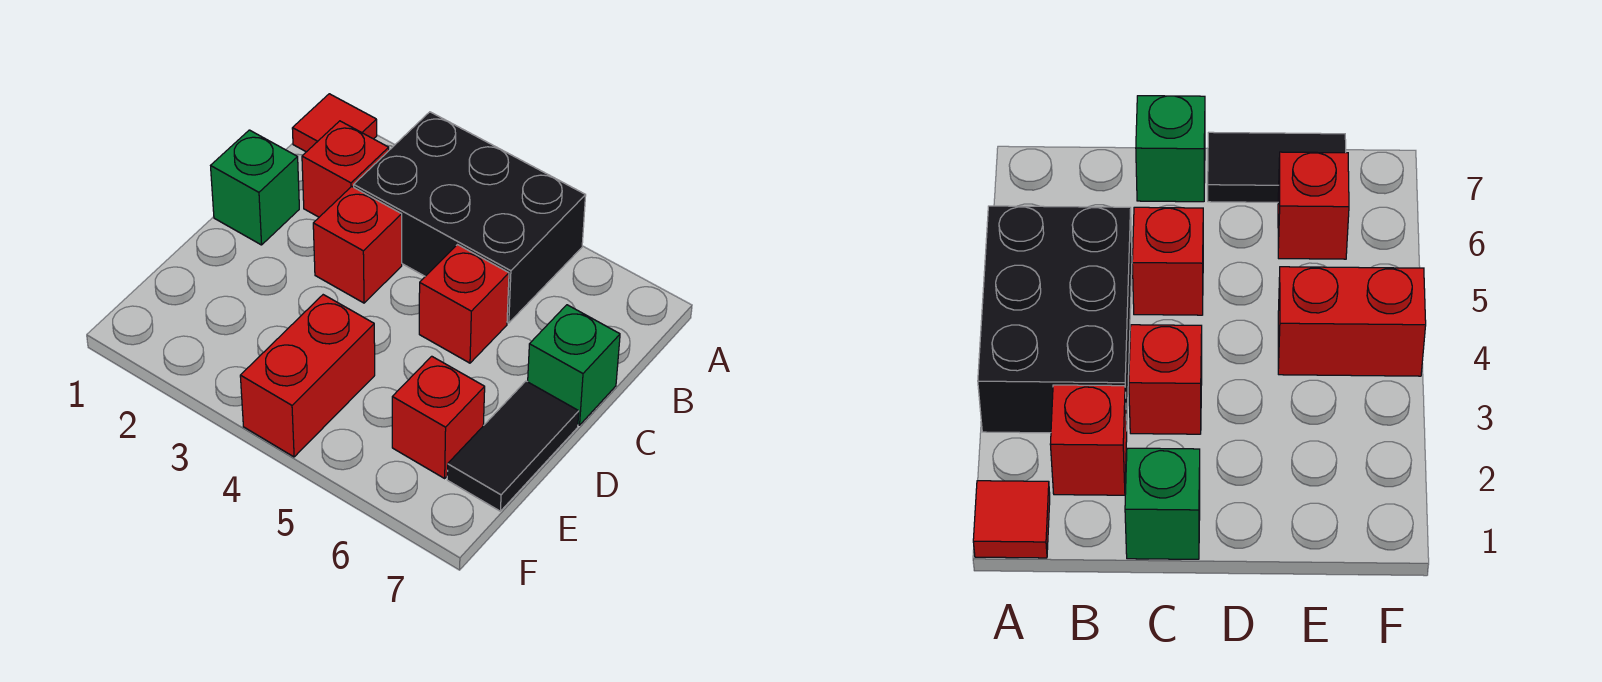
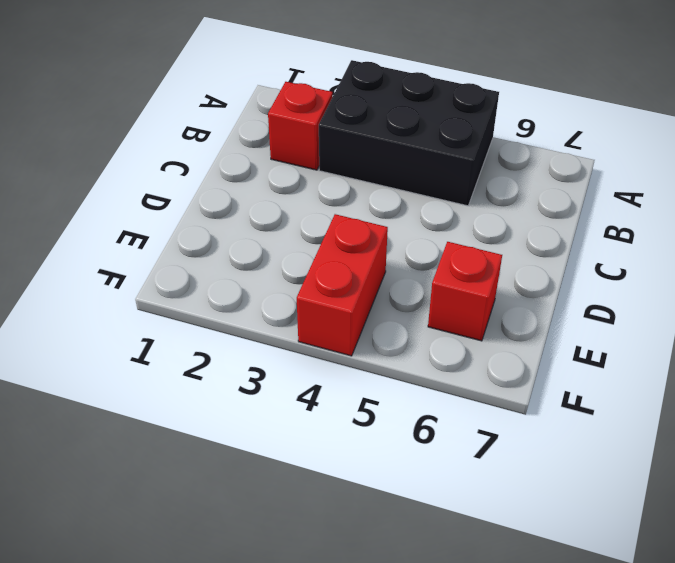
none -> red 1x1 tile [292,94,377,152]
none -> green 1x1 brick [211,130,299,245]

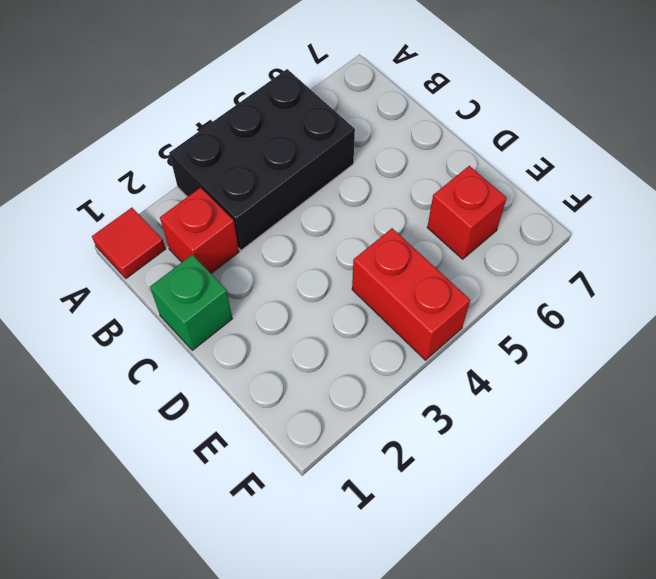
none -> red 1x1 brick [313,186,402,303]
none -> red 1x1 brick [419,245,509,363]

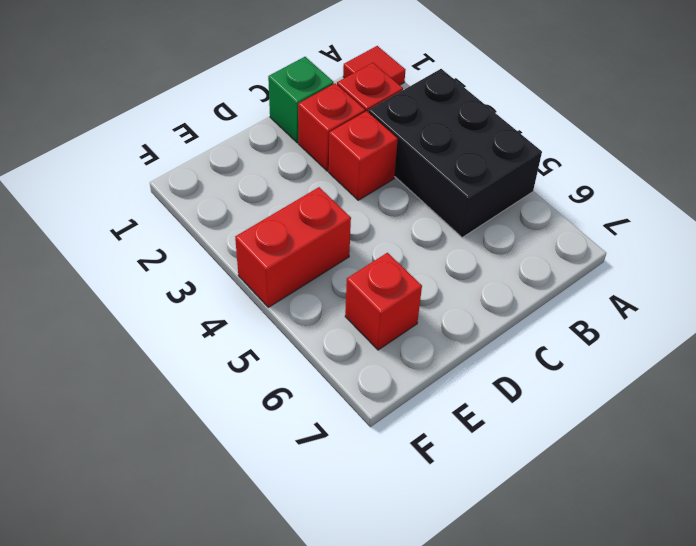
red 1x1 brick [298,83,365,171] -> red 1x1 brick moved to [419,245,509,363]
none -> green 1x1 brick [528,305,620,425]
none -> black 1x2 tile [447,381,579,511]

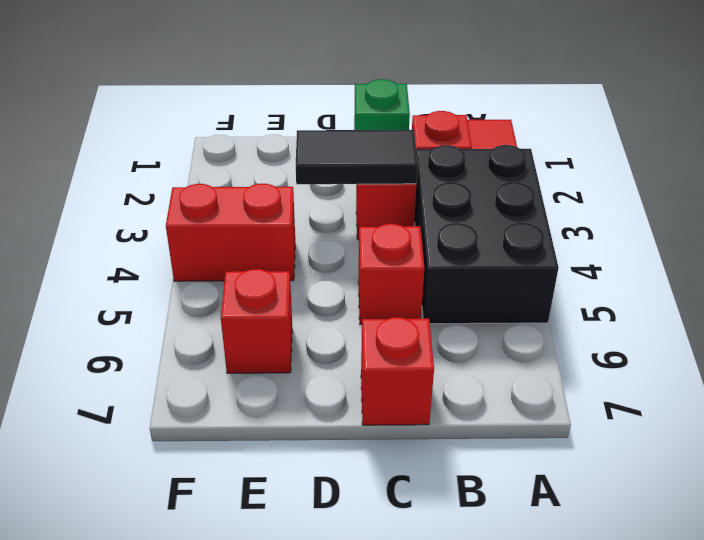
black 1x2 tile [296,130,418,184] -> black 1x2 tile moved to [447,381,579,511]
red 1x1 brick [361,317,434,425] -> green 1x1 brick [528,305,620,425]

